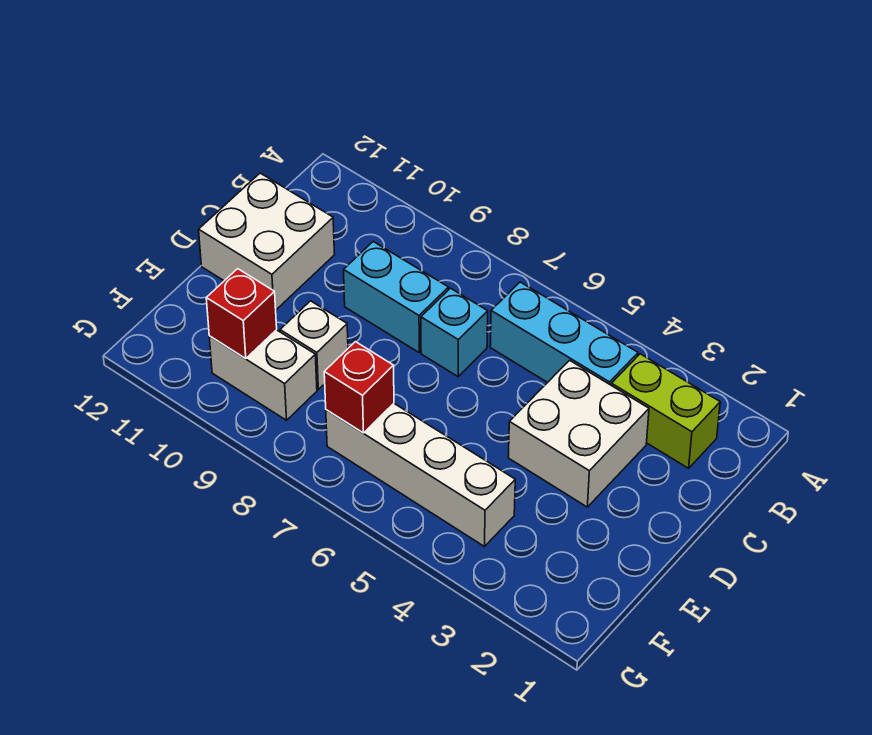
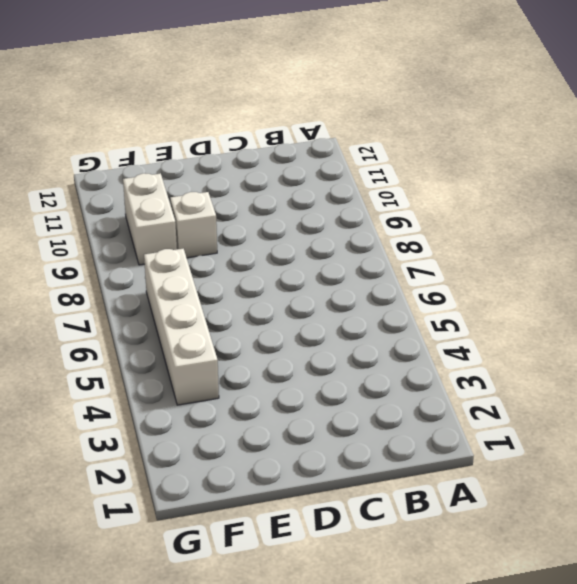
none -> lime 1x2 brick [611,354,720,468]
none -> cyan 1x3 brick [490,282,638,385]

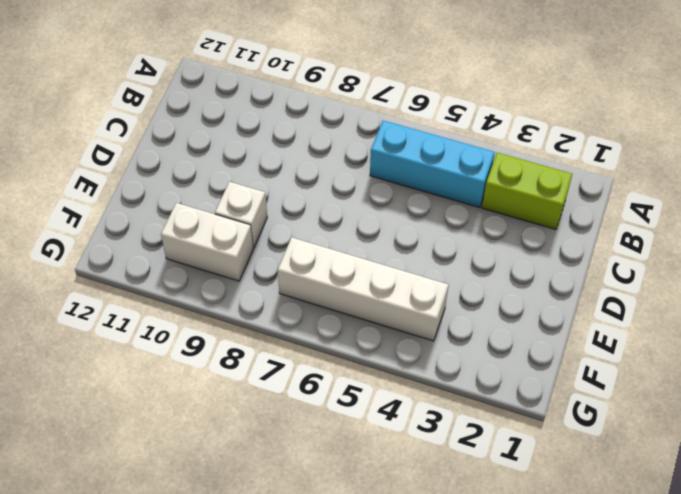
none -> white 2x2 brick [508,360,649,507]
none -> cyan 1x1 brick [421,288,488,377]

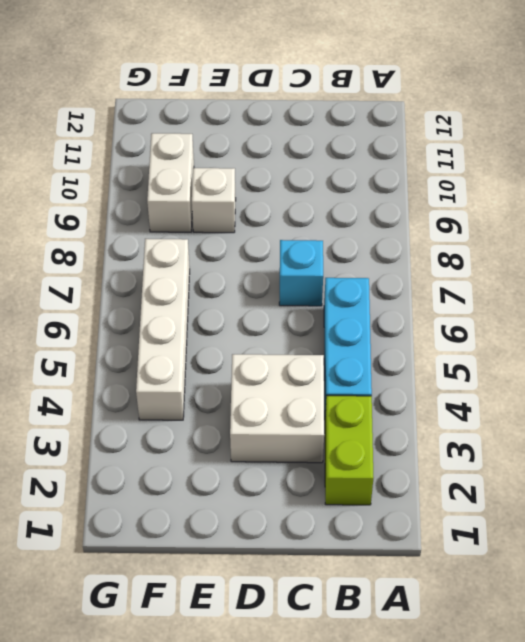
none -> cyan 1x2 brick [344,242,449,352]
none -> white 2x2 brick [199,173,334,310]

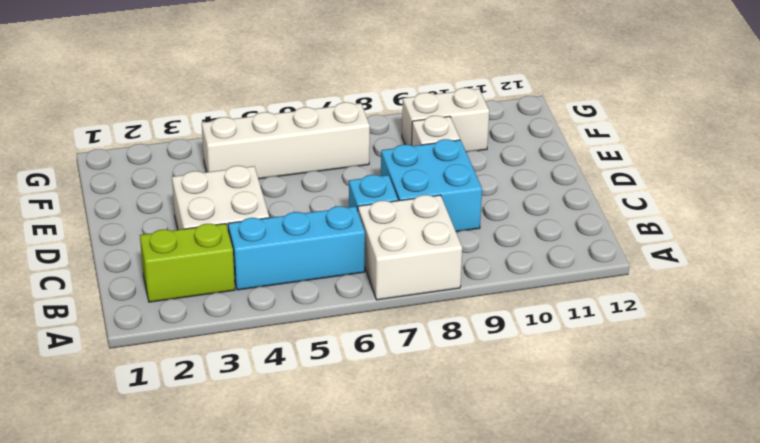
white 2x2 brick [358,195,462,300] -> white 2x2 brick moved to [199,173,334,310]
cyan 2x2 brick [381,139,482,232] -> cyan 1x2 brick [344,242,449,352]
none -> red 1x1 brick [324,342,394,433]
none -> red 1x1 brick [206,269,277,359]

